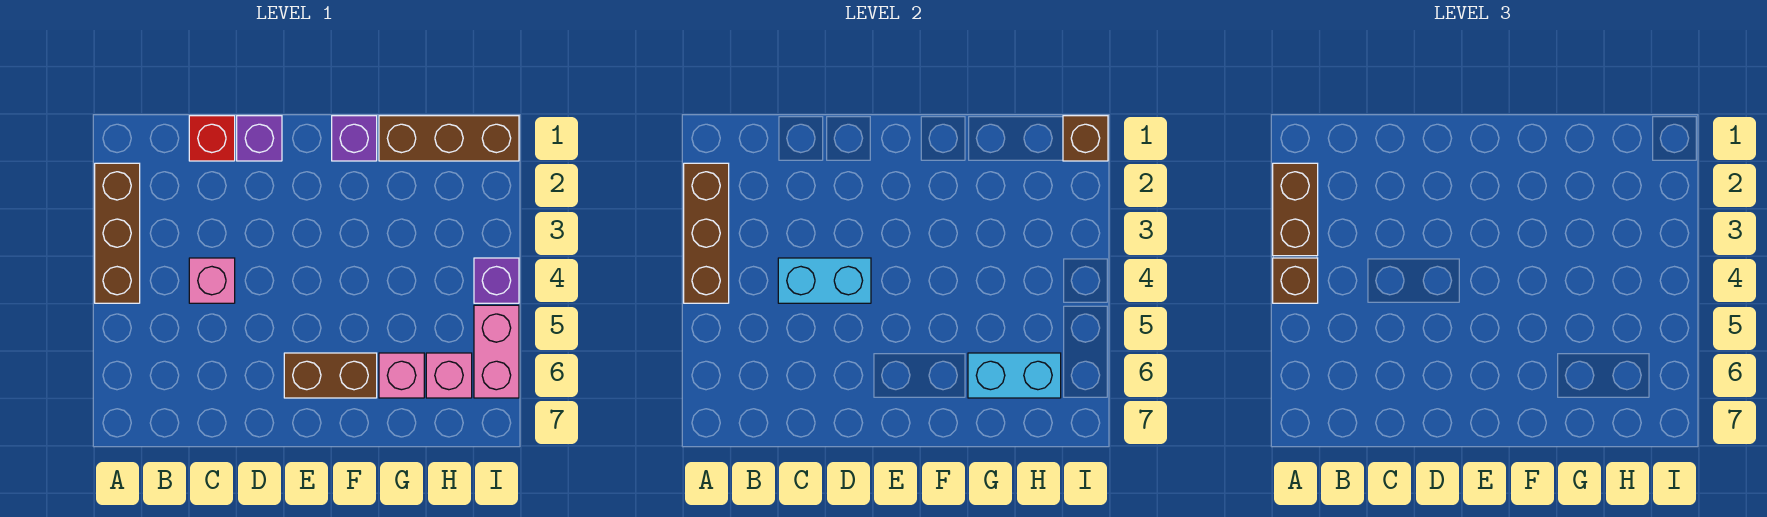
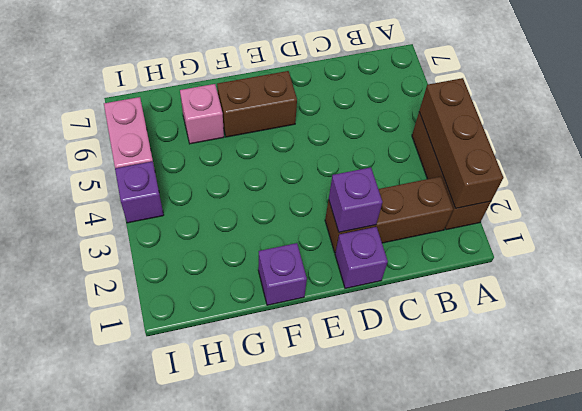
brown 1x3 brick [325,177,453,253] -> brown 1x3 brick moved to [379,116,519,161]
purple 1x1 brick [329,167,382,232] -> none
none -> red 1x1 brick [189,116,235,161]
none -> pink 1x1 brick [189,258,235,303]
none -> pink 1x1 brick [426,353,472,398]

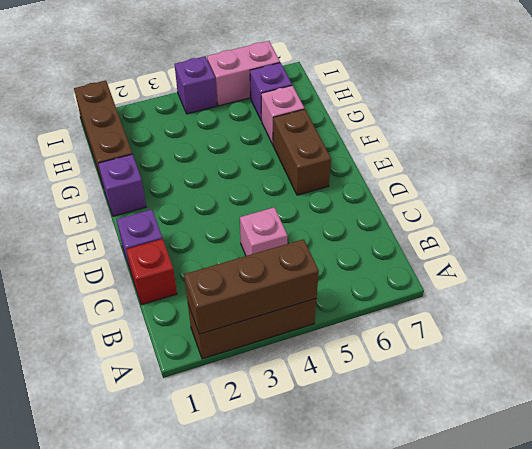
purple 1x1 brick [250,63,292,121] -> pink 1x1 brick [426,353,472,398]
none -> cyan 1x2 brick [778,258,871,303]
none -> cyan 1x2 brick [968,353,1061,398]
none -> brown 1x1 brick [1063,116,1108,161]

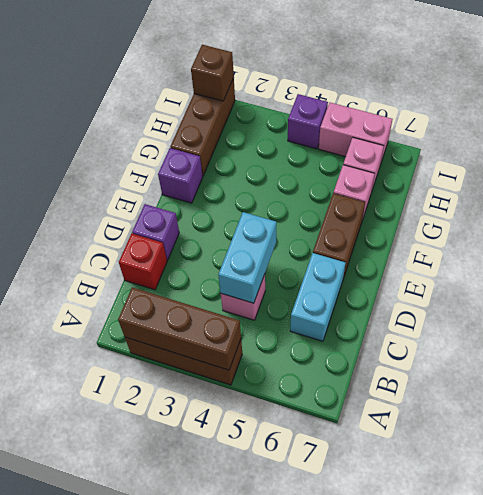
cyan 1x2 brick [290,253,345,341] -> cyan 1x2 brick moved to [968,353,1061,398]
none -> brown 1x2 brick [1273,163,1318,256]
none -> brown 1x1 brick [1273,258,1318,303]

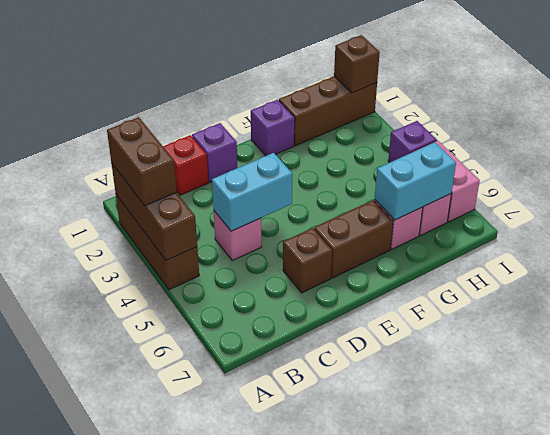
brown 1x1 brick [283,228,332,293] -> brown 1x1 brick moved to [1273,258,1318,303]

